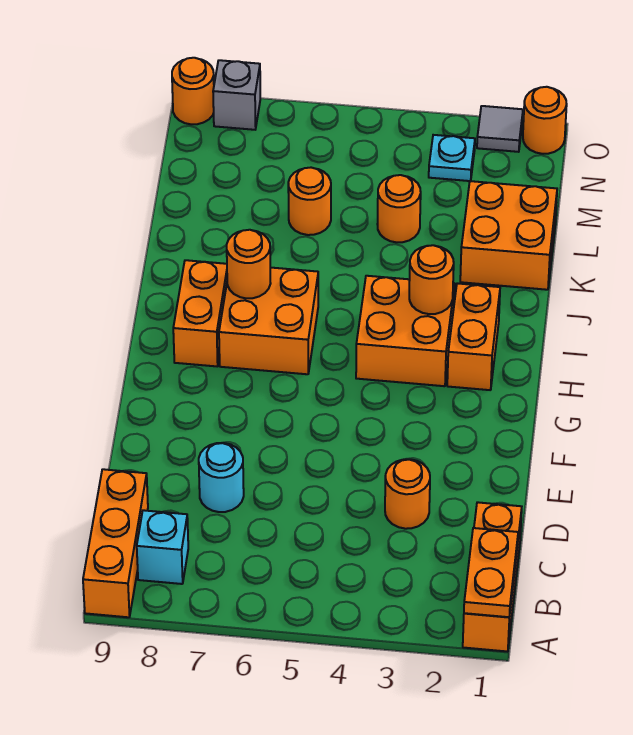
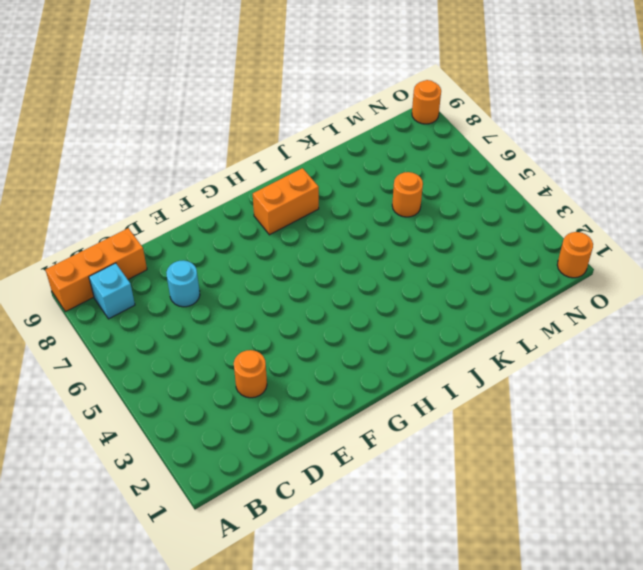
none -> orange 1x3 brick [463,502,522,652]
none -> orange 1x2 brick [447,283,500,390]
none -> orange 2x2 brick [356,276,455,386]

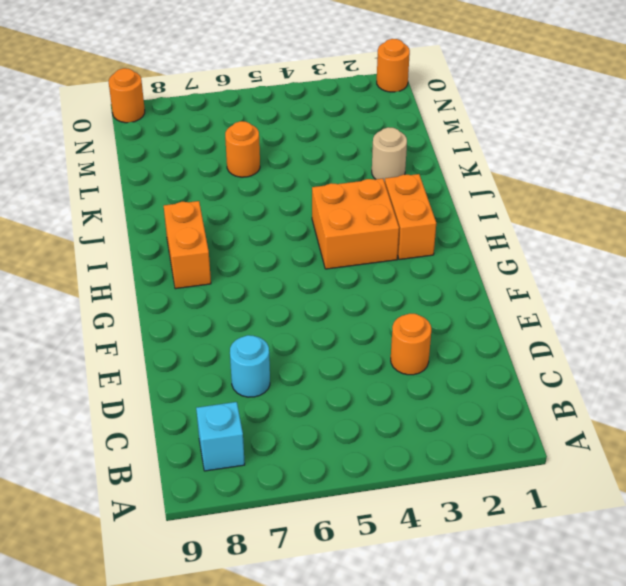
tan 1x1 round brick [372,127,407,182] -> orange 2x2 brick [460,181,557,290]
none -> orange 1x3 brick [463,502,522,652]
none -> orange 1x3 brick [83,469,148,617]
none -> orange 2x2 brick [219,267,318,374]

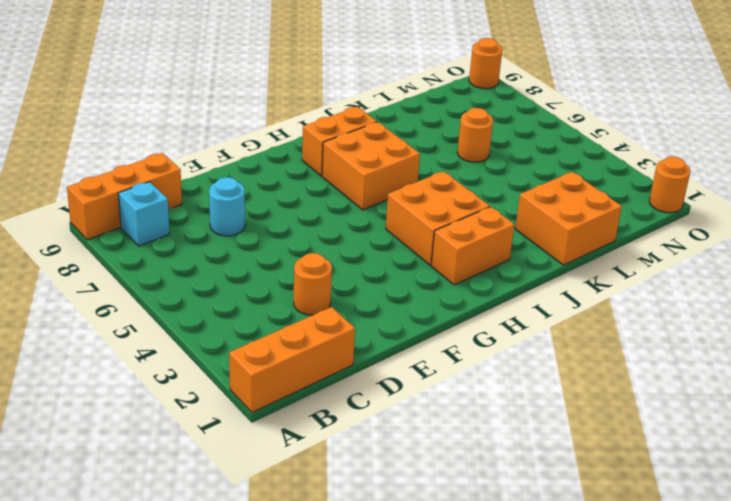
none -> orange 1x1 round brick [377,175,421,242]
none -> cyan 1x1 plate [429,135,475,181]
none -> grey 1x1 tile [477,106,523,152]

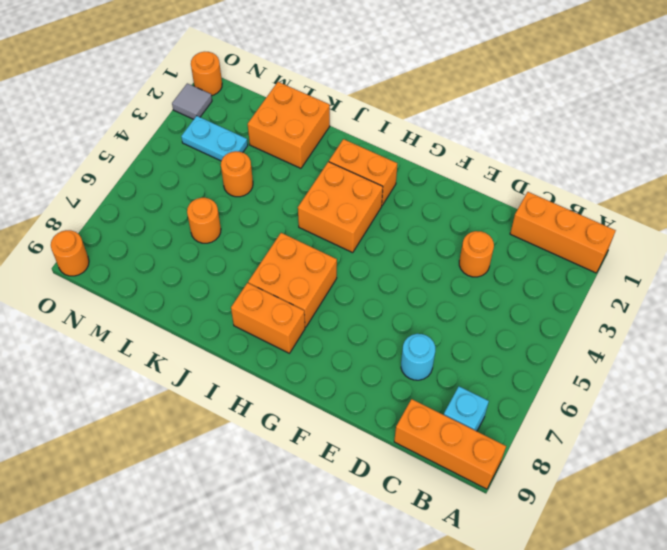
cyan 1x2 plate [181,116,248,161] -> cyan 1x1 plate [429,135,475,181]
none -> grey 1x1 brick [213,60,260,130]
none -> orange 1x2 plate [464,528,518,617]
none -> orange 1x1 round brick [409,245,454,314]

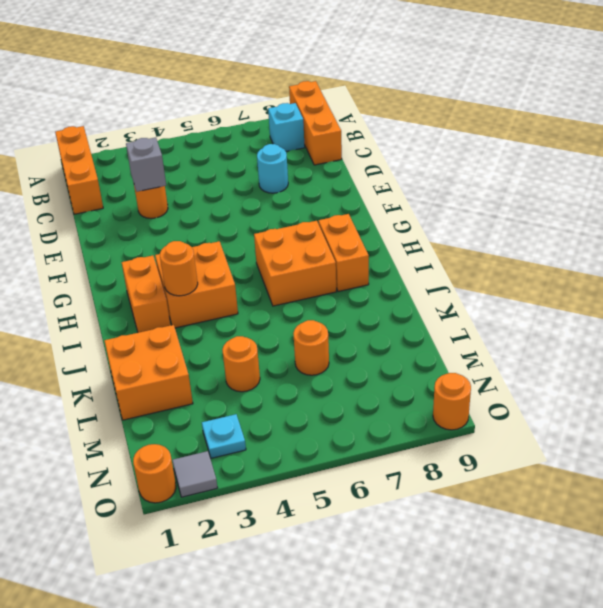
grey 1x1 brick [126,137,166,192] -> grey 1x1 brick moved to [213,60,260,130]
none -> orange 1x2 plate [464,528,518,617]
none -> orange 1x1 round brick [227,230,271,298]

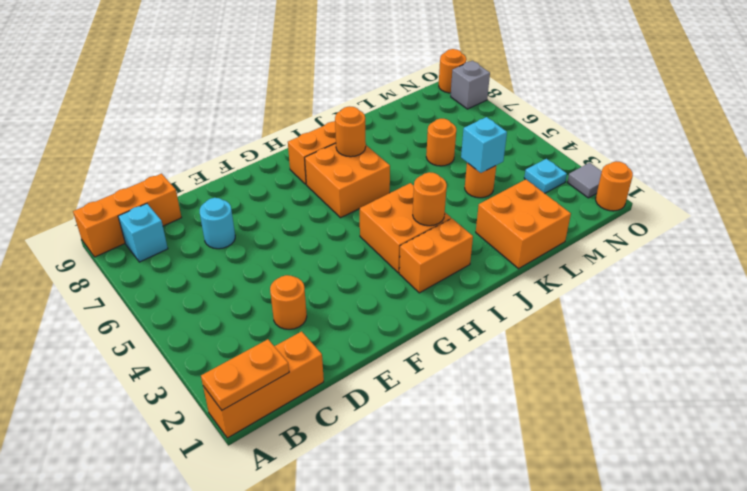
cyan 1x1 brick [461,117,507,173] -> none

